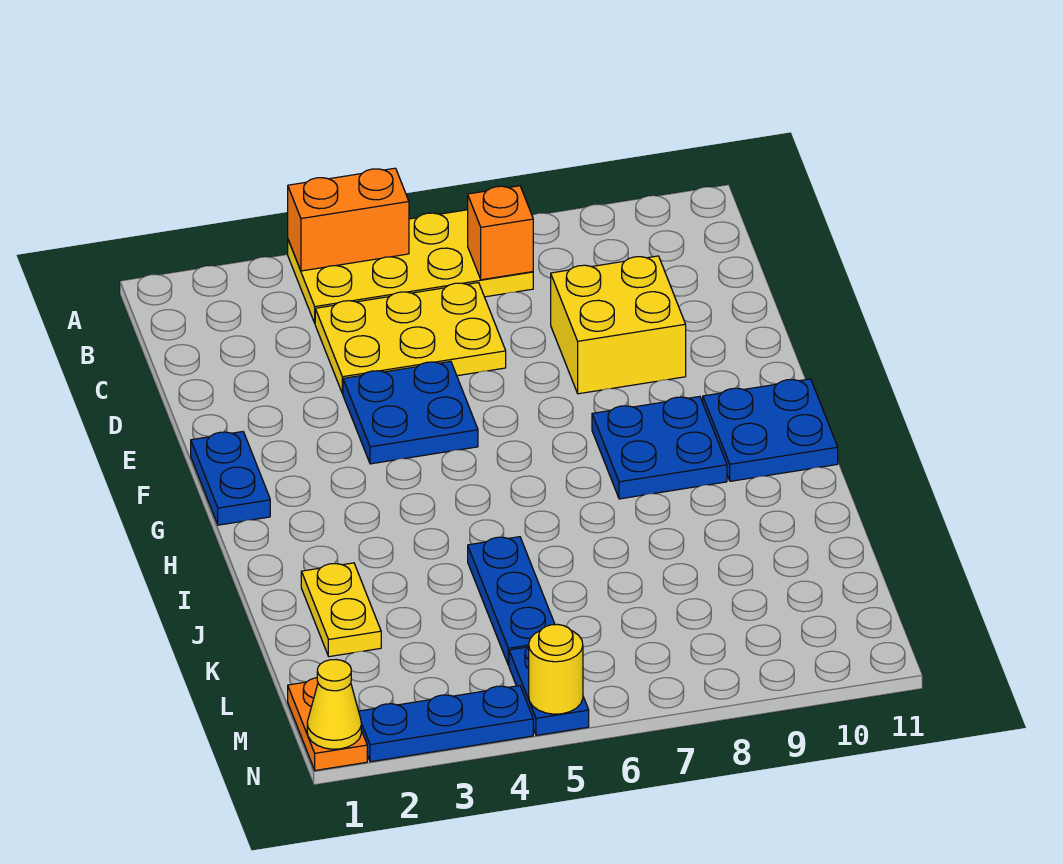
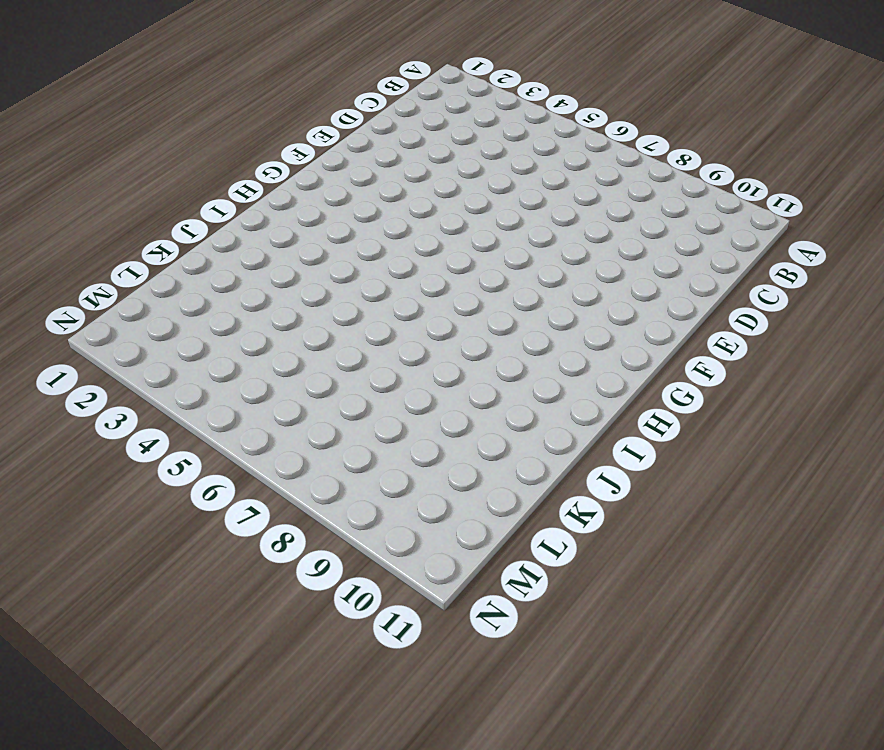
none -> yellow 2x4 plate [288,210,533,323]
none -> yellow 2x3 plate [315,283,506,394]
none -> yellow 2x2 brick [551,256,686,394]

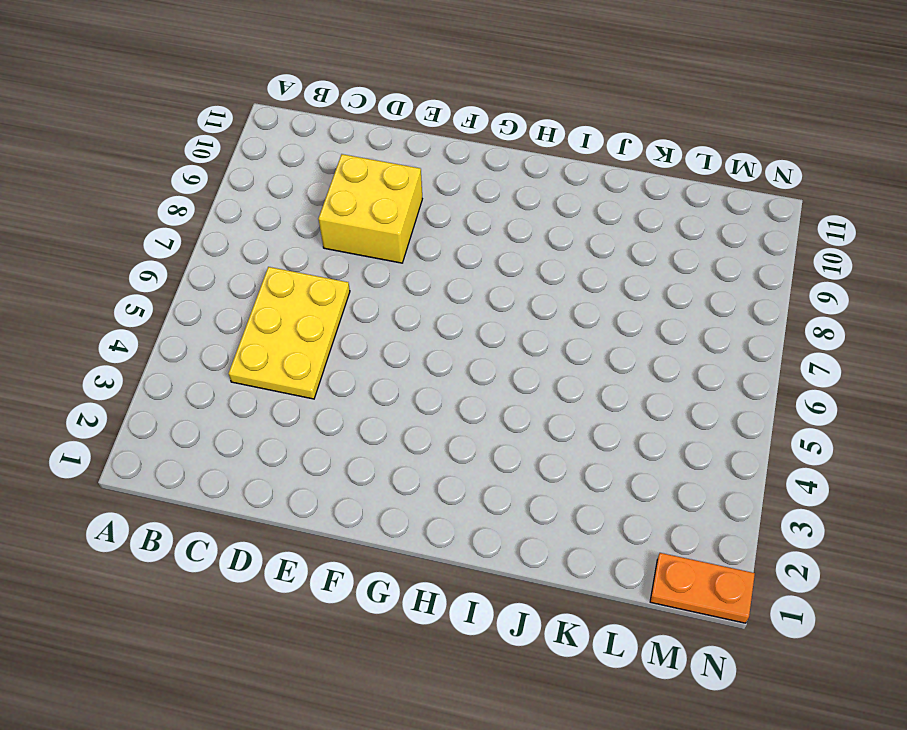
none -> yellow 2x4 plate [288,210,533,323]
none -> blue 2x2 plate [343,361,478,464]
none -> blue 1x2 plate [191,432,270,525]

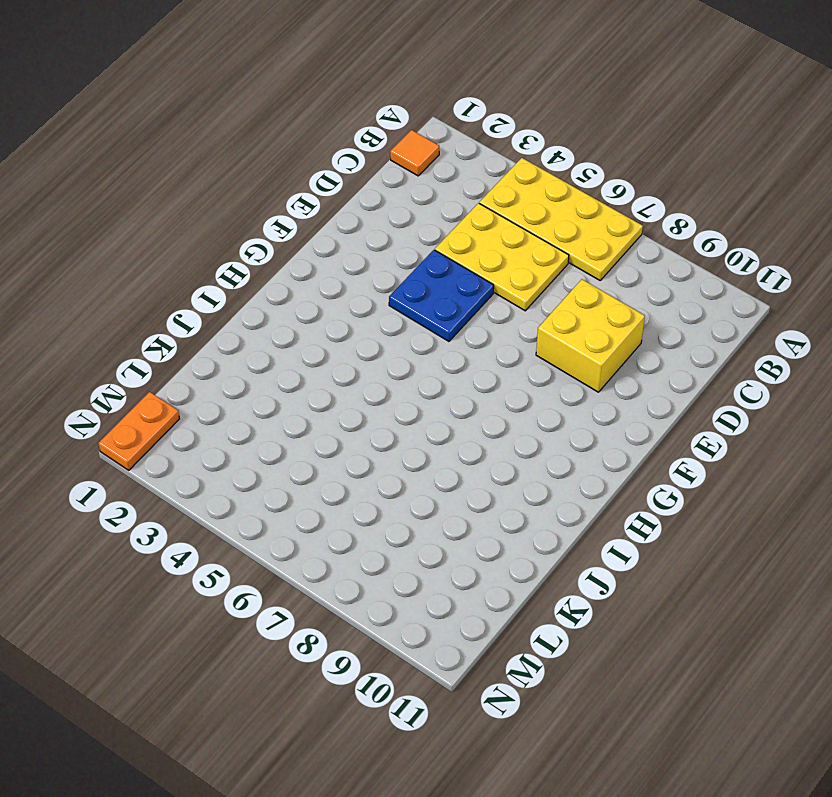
orange 1x1 tile [390,130,439,176] -> none
none -> blue 1x2 plate [191,432,270,525]
none -> blue 2x2 plate [592,396,727,499]
none -> blue 2x2 plate [703,379,838,481]

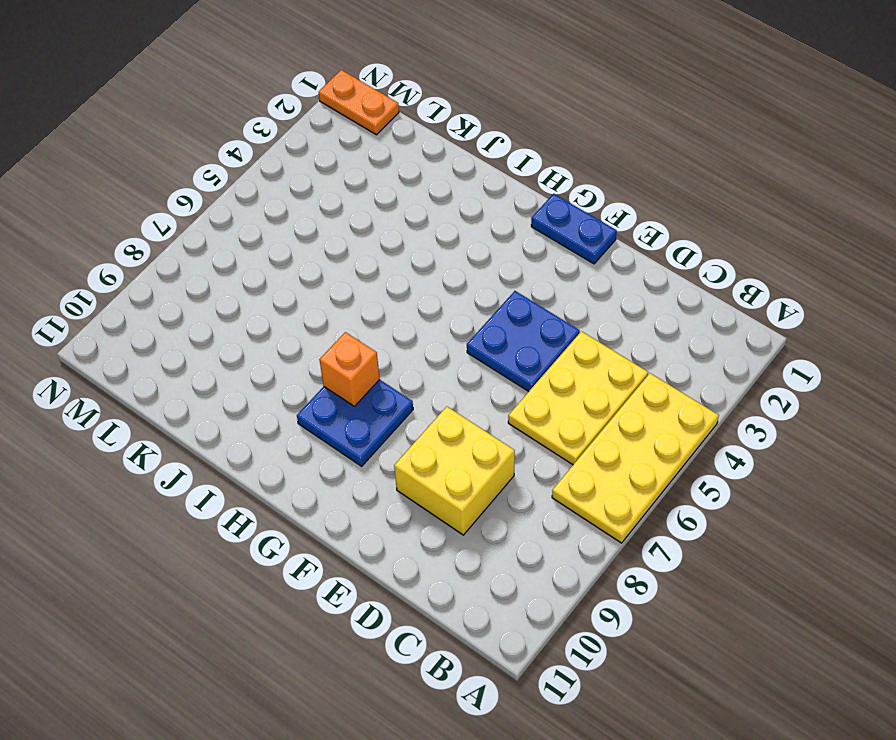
orange 1x1 brick [319,332,380,406] -> orange 1x1 brick moved to [468,186,533,280]
none -> blue 2x2 plate [703,379,838,481]
none -> yellow 1x2 plate [301,563,381,657]
none -> blue 1x3 plate [468,537,555,665]

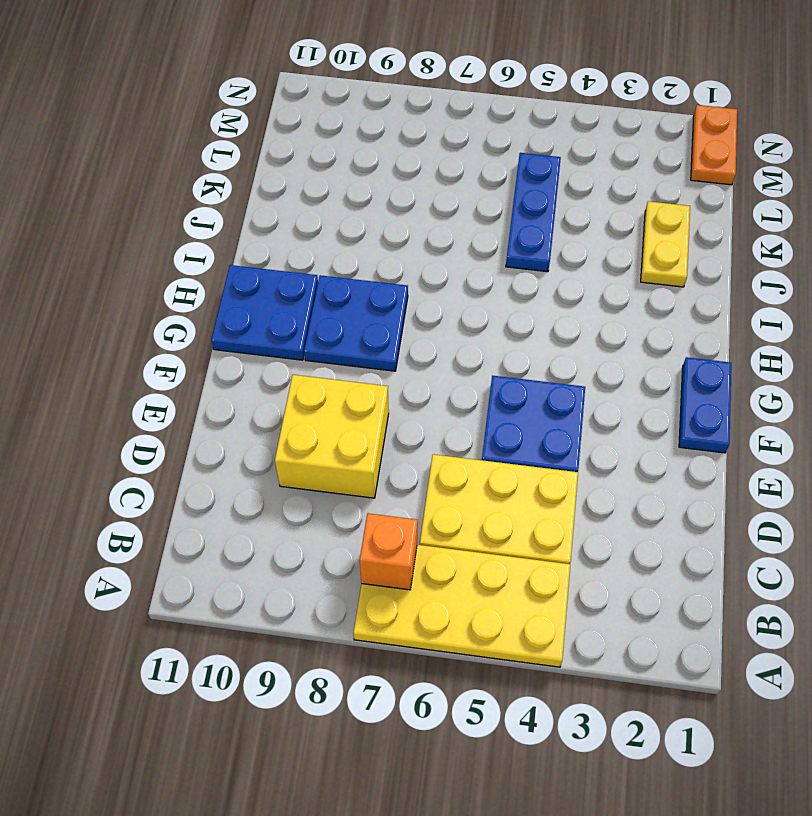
none -> blue 1x2 plate [509,647,589,735]
none -> blue 1x3 plate [359,686,533,762]
none -> orange 1x2 brick [288,168,409,271]

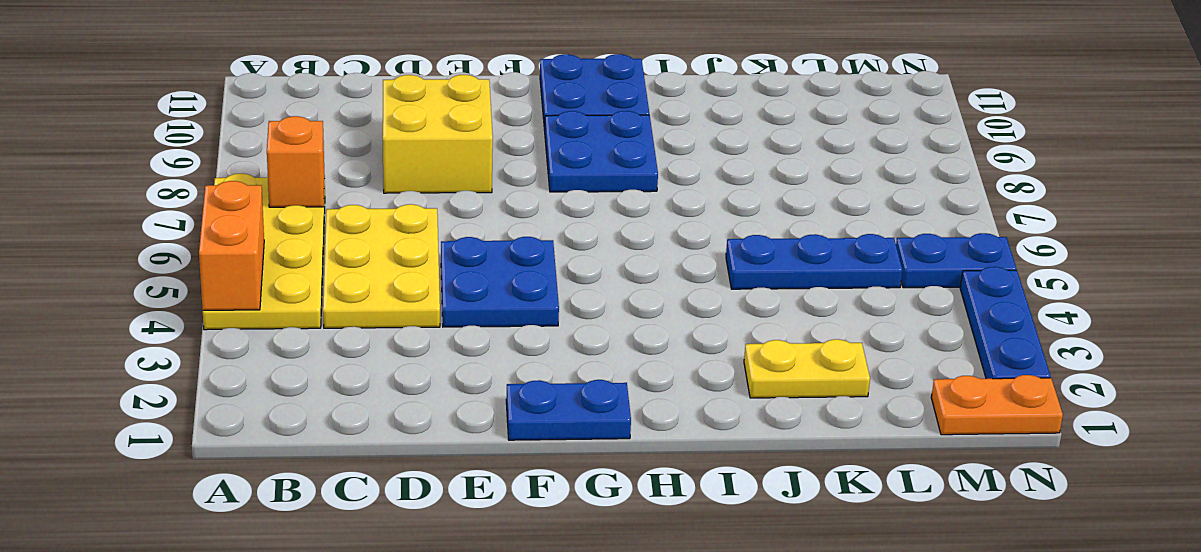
none -> yellow 1x1 cone [307,660,361,749]
none -> yellow 1x1 round brick [529,624,583,714]

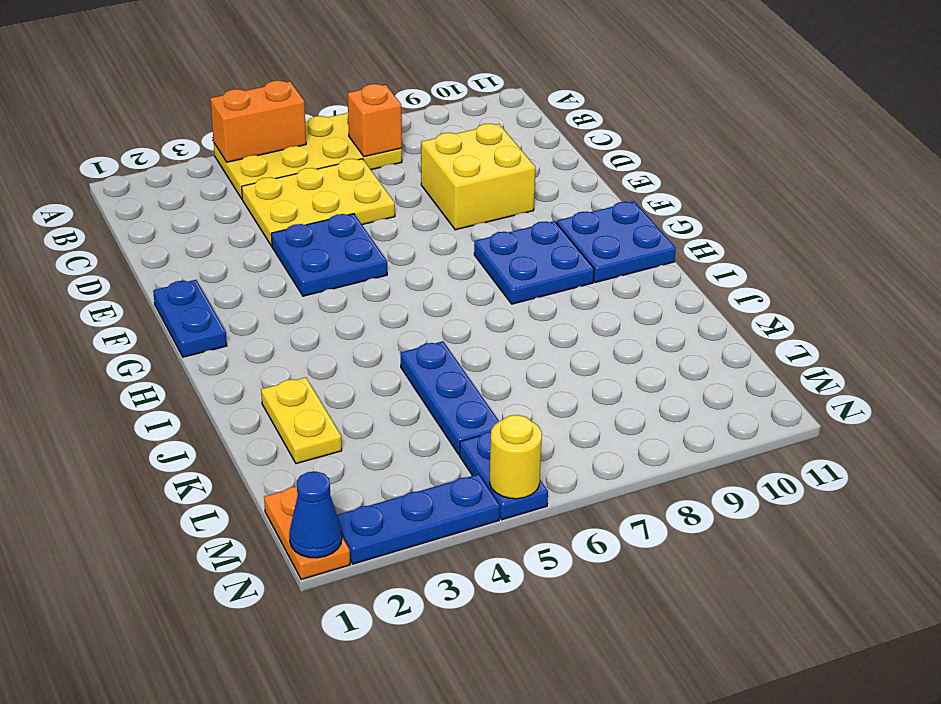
blue 1x1 cone [289,471,342,558] -> yellow 1x1 cone [307,660,361,749]

